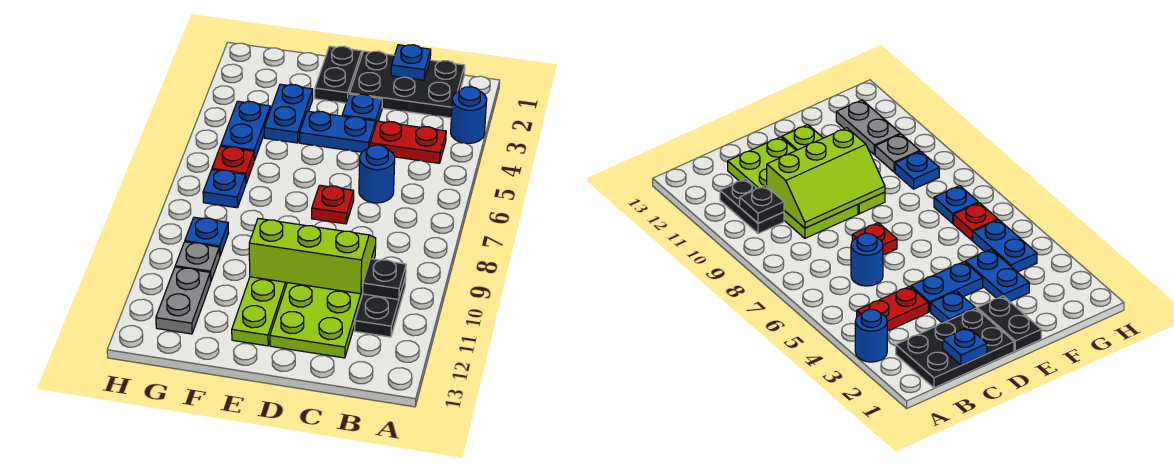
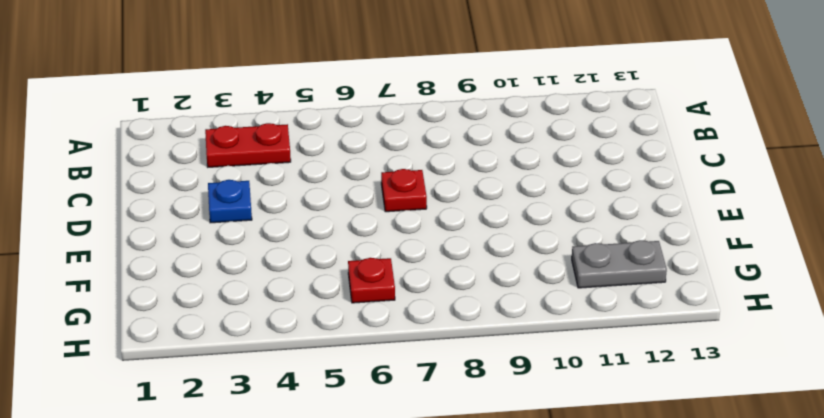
red 1x2 plate [205,123,291,167] -> red 1x2 plate turned to [370,121,446,163]
none -> blue 1x1 round brick [451,87,487,143]
none -> black 2x3 plate [350,51,465,118]
none -> black 1x2 plate [355,277,406,337]

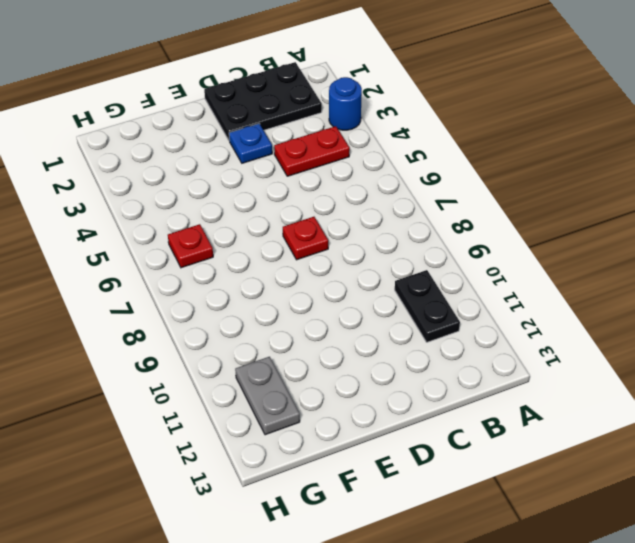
none -> blue 1x1 round brick [359,145,395,203]
none -> lime 2x4 plate [270,245,376,358]
none -> blue 1x2 plate [300,111,375,152]

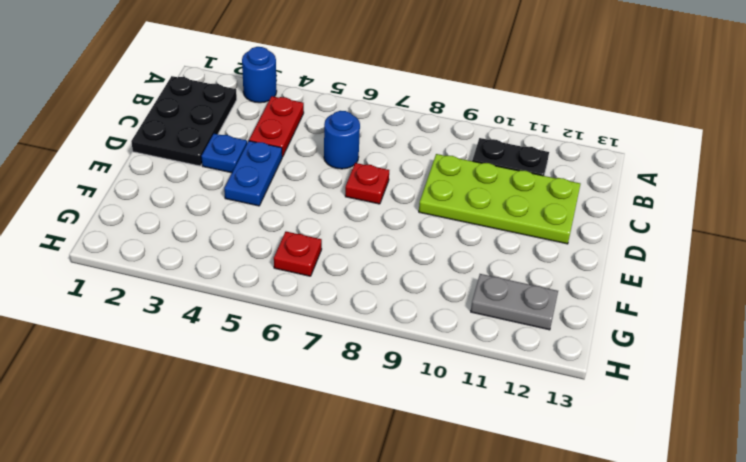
none -> black 1x2 plate [315,46,362,103]
none -> lime 1x4 plate [232,277,287,346]
none -> blue 1x2 plate [264,84,313,143]

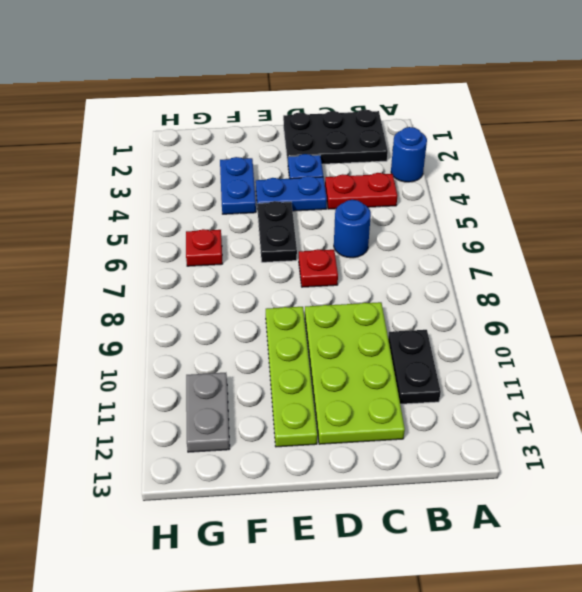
black 1x2 plate [258,201,297,262] -> black 1x2 plate moved to [315,46,362,103]
none -> blue 1x2 plate [221,101,270,160]
none -> blue 1x1 plate [203,170,246,208]
none -> blue 1x1 plate [185,217,228,256]

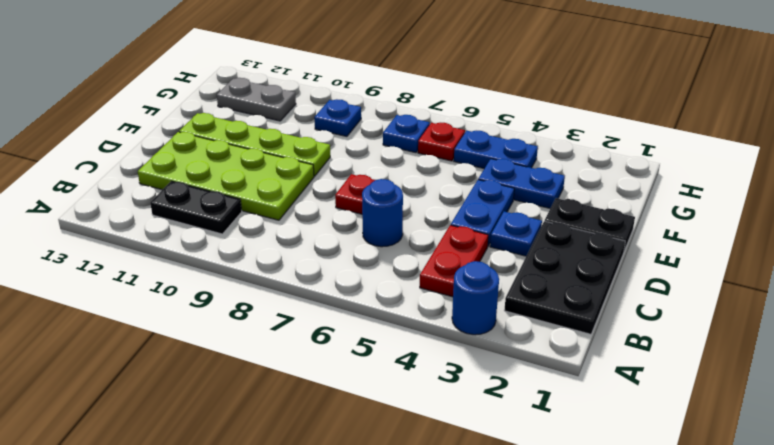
none -> grey 1x1 plate [175,242,220,282]
none -> black 1x1 plate [363,259,406,300]
none -> blue 1x1 plate [391,45,431,80]

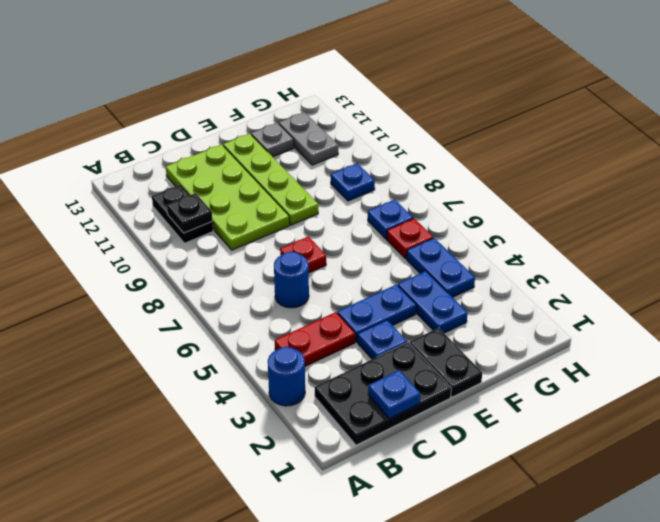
grey 1x1 plate [251,123,294,157] -> grey 1x1 plate moved to [175,242,220,282]
none -> lime 2x3 slope [249,218,376,294]

